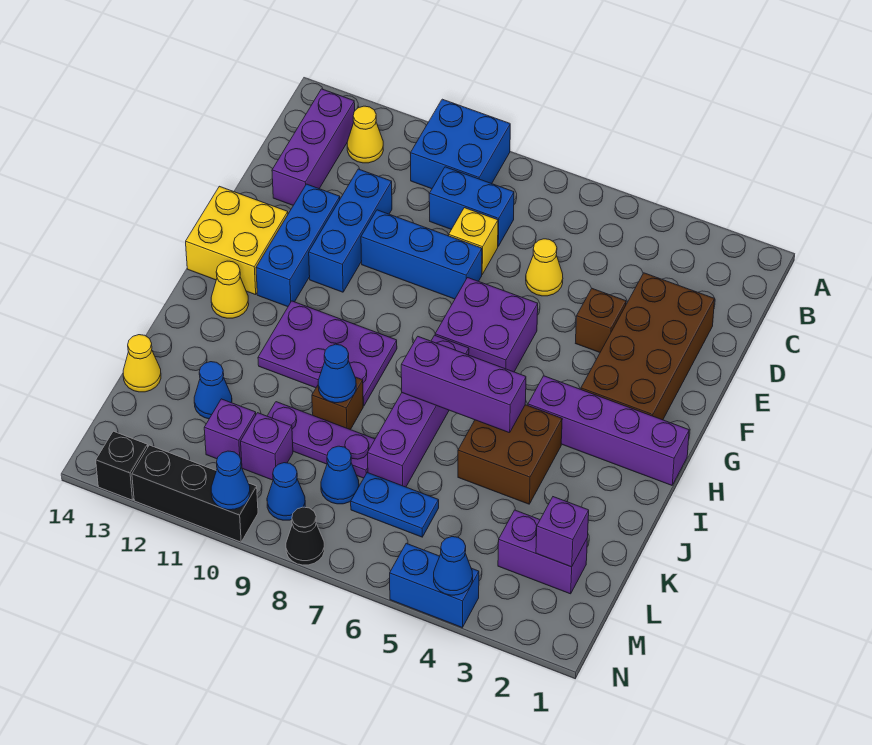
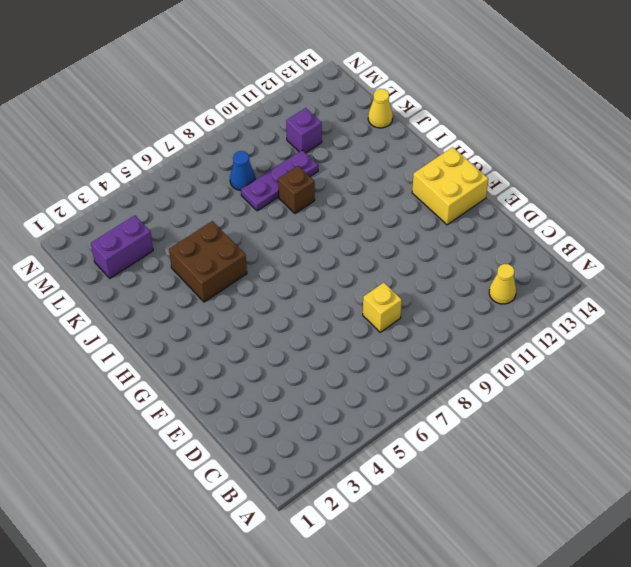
none -> blue 2x2 brick [411,99,510,189]
none -> purple 1x3 brick [272,89,355,205]
none -> blue 1x2 brick [429,167,514,246]
none -> brown 2x4 brick [581,273,715,420]

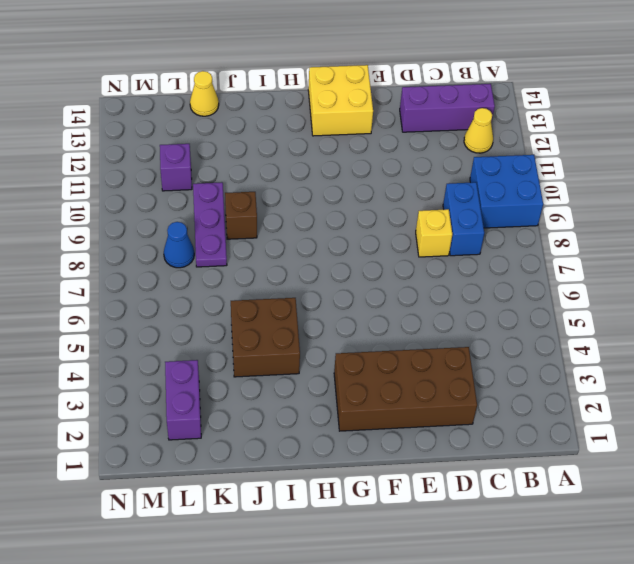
none -> yellow 1x1 cone [526,239,563,296]
none -> blue 1x3 brick [309,169,392,292]
none -> brown 1x1 brick [576,289,626,352]
none -> blue 1x3 brick [361,210,482,299]

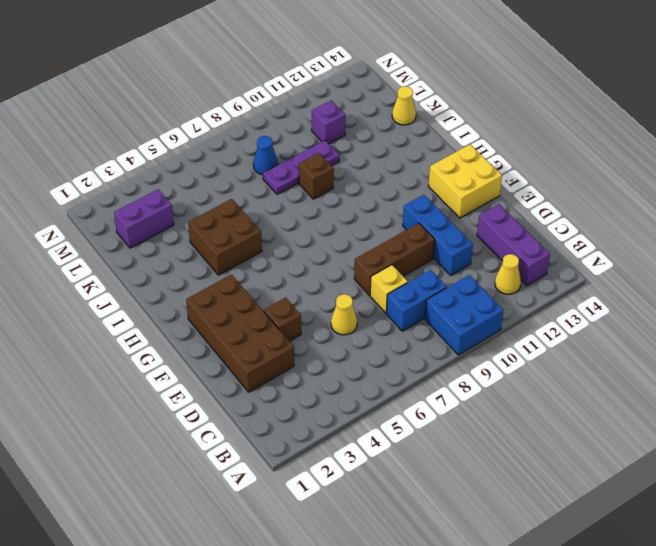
brown 1x3 brick [354,223,435,295] -> blue 1x3 brick [361,210,482,299]
none -> blue 1x3 brick [256,184,340,307]
none -> purple 2x2 brick [435,278,538,372]
none -> purple 1x4 brick [528,376,689,485]
none -> purple 1x4 brick [368,335,469,487]

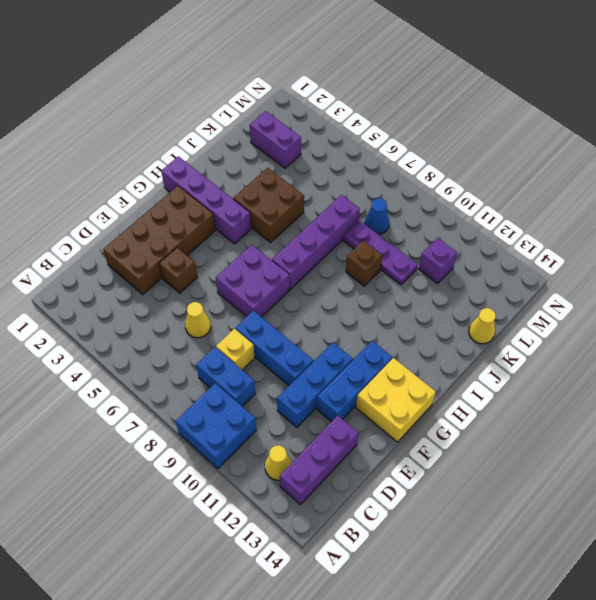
none -> purple 2x3 plate [258,301,397,406]
none -> yellow 1x1 cone [211,261,249,318]
none -> blue 1x1 cone [194,362,232,419]
none -> blue 1x2 plate [351,473,439,537]

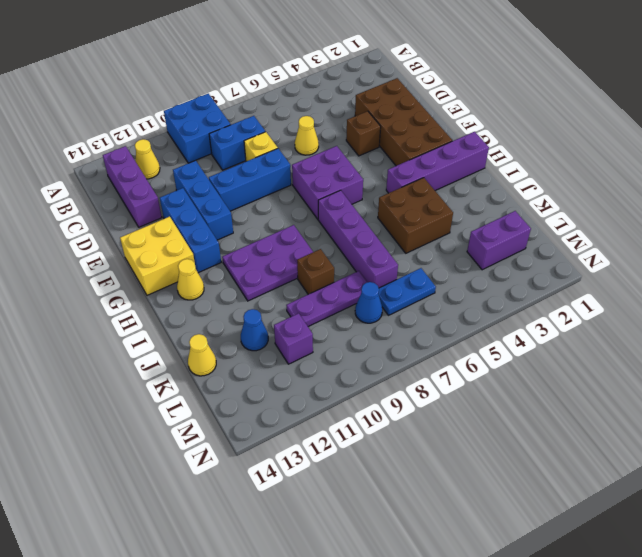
none -> purple 1x1 brick [241,413,293,480]
none -> blue 1x1 cone [267,463,305,520]
none -> blue 1x2 brick [390,543,479,628]
none -> black 1x1 cone [286,507,324,565]

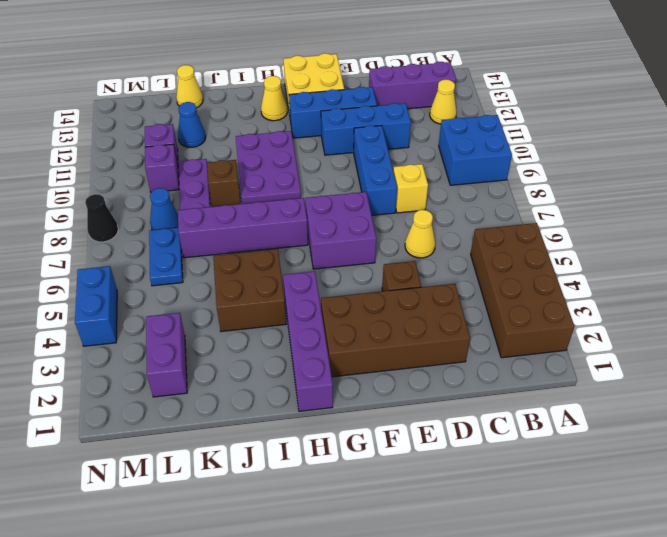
brown 2x4 brick [471,223,574,358] -> none
none -> blue 1x2 brick [429,167,514,246]
none -> blue 1x1 cone [267,463,305,520]
none -> black 1x3 brick [132,445,258,542]
none -> black 1x1 brick [96,431,148,500]

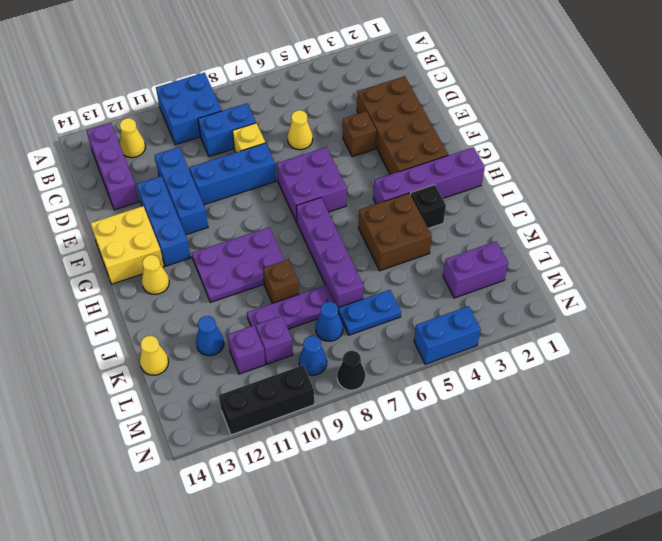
black 1x1 brick [411,185,446,228] -> black 1x1 brick moved to [96,431,148,500]
none -> purple 1x3 brick [401,337,526,433]
none -> blue 1x1 cone [318,344,356,403]
none -> purple 1x1 brick [536,497,589,567]
none -> blue 1x1 cone [434,537,473,595]

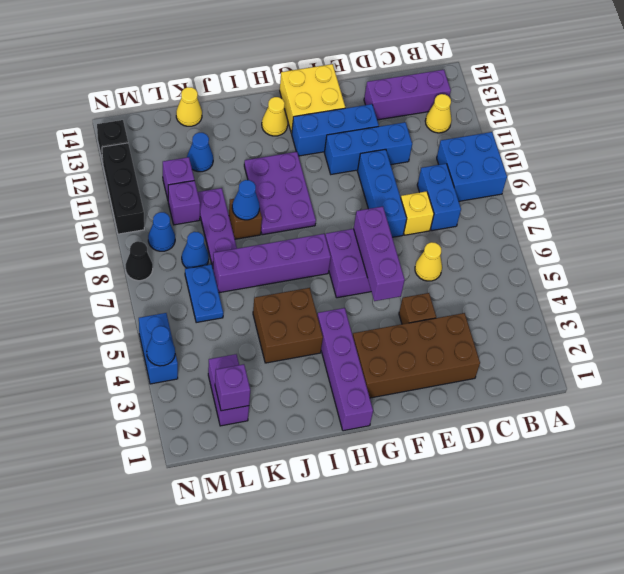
purple 1x3 brick [354,206,405,301] -> purple 1x3 brick moved to [401,337,526,433]
none -> blue 1x1 cone [211,451,250,510]

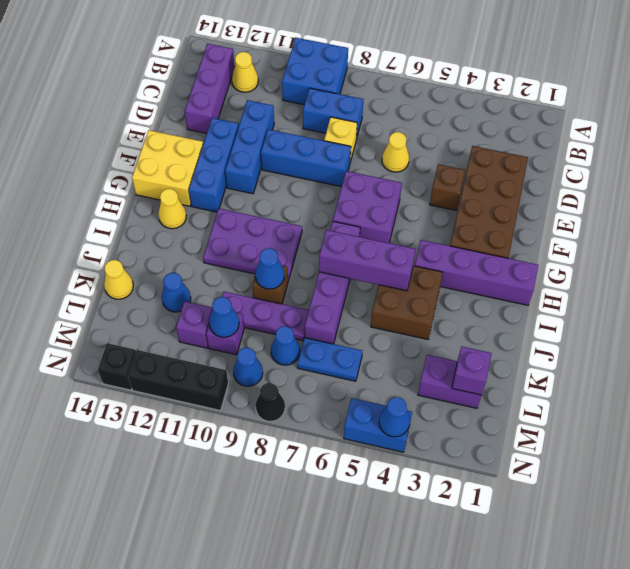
blue 1x1 cone [209,297,239,337] -> blue 1x1 cone moved to [211,451,250,510]

